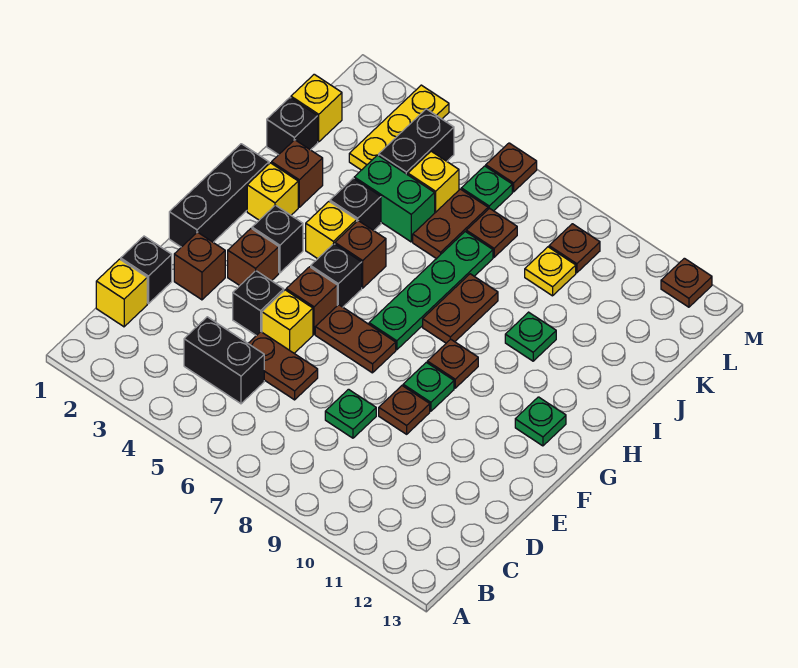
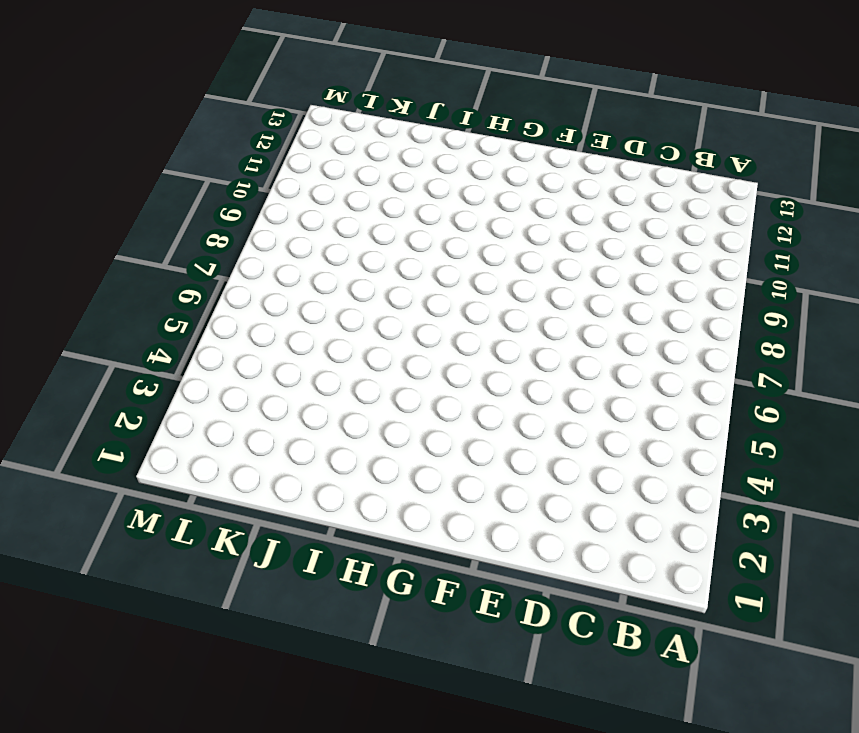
none -> yellow 1x1 brick [96,259,147,327]
none -> black 1x2 brick [184,317,264,404]
none -> black 1x1 brick [121,236,172,304]
none -> brown 1x2 plate [248,332,318,400]

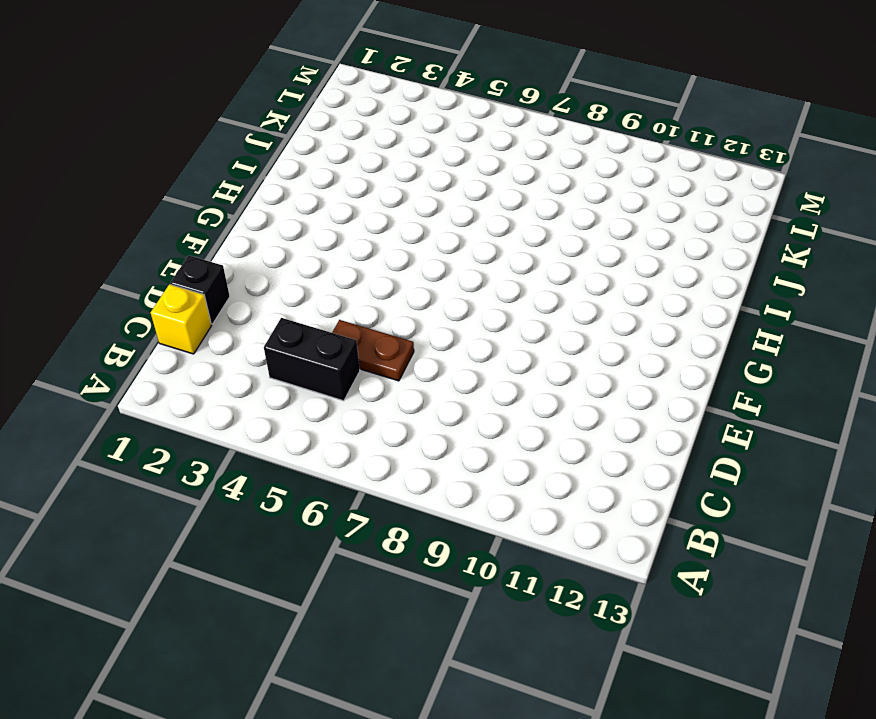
none -> green 1x1 plate [325,389,376,438]
none -> brown 1x1 brick [174,232,225,300]
none -> black 1x1 brick [233,271,284,336]
none -> yellow 1x1 brick [262,290,313,353]

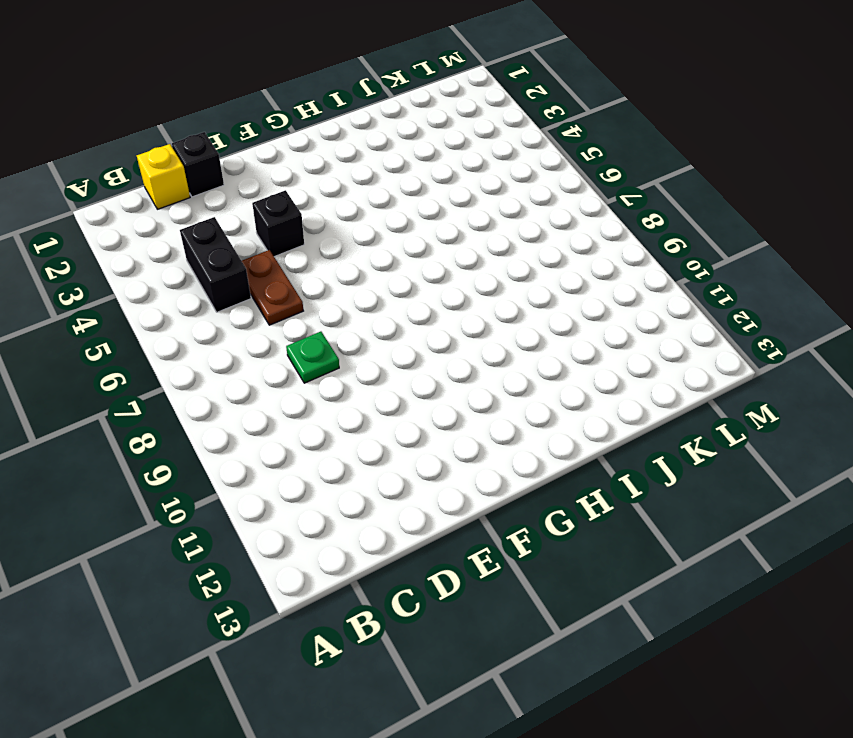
none -> brown 1x1 brick [174,232,225,300]
none -> yellow 1x1 brick [262,290,313,353]
none -> brown 1x1 plate [379,386,430,434]
none -> black 1x3 brick [169,144,269,247]

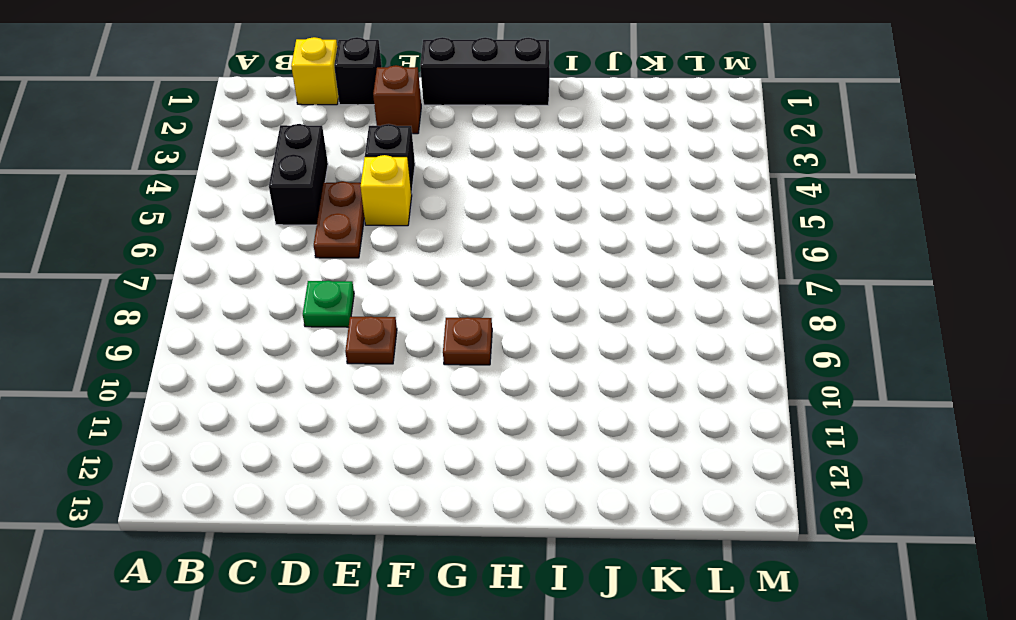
none -> brown 1x1 brick [228,229,279,286]
none -> brown 1x1 brick [286,267,337,334]
none -> brown 1x2 plate [315,305,396,373]
none -> green 1x1 plate [403,362,454,411]

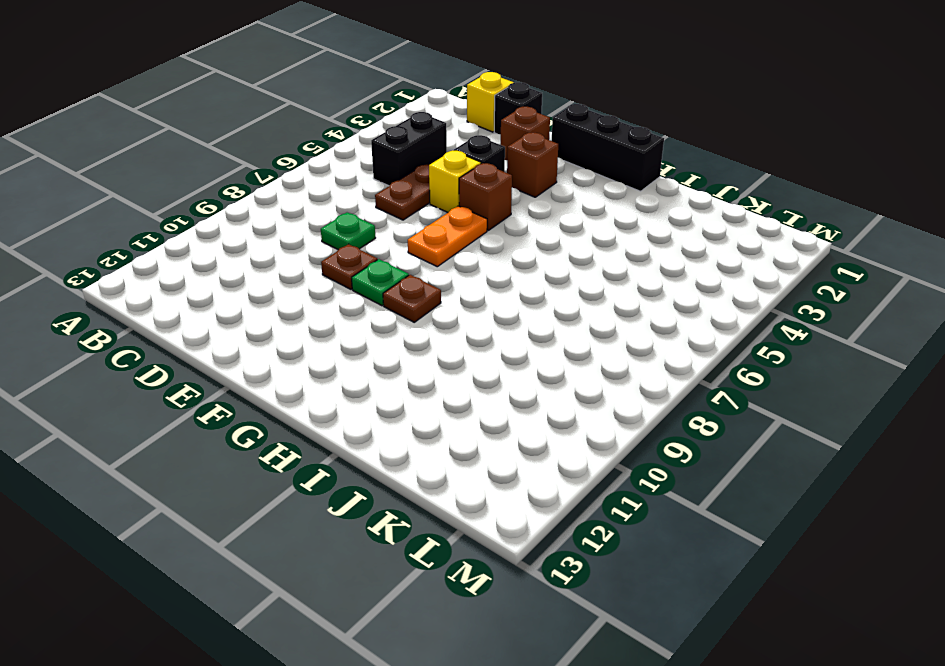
orange 1x2 plate [408,206,487,267] -> brown 1x2 plate [315,305,396,373]
none -> black 1x1 brick [252,205,303,273]
none -> black 1x1 brick [311,244,362,307]
none -> green 1x4 plate [369,232,493,350]
none -> green 1x1 plate [515,397,566,446]

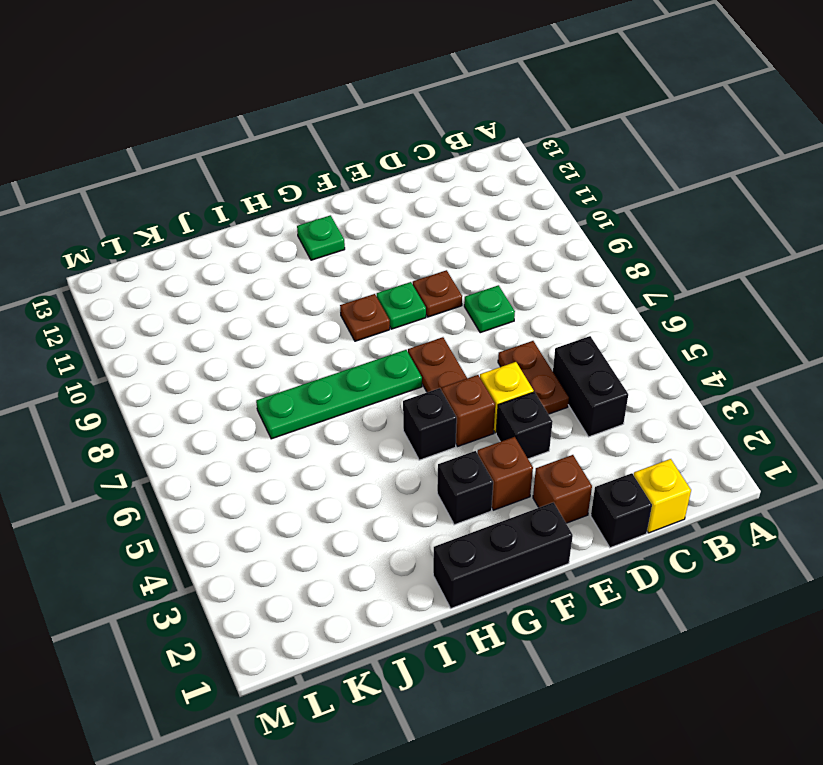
none -> yellow 1x1 brick [247,163,298,220]
none -> yellow 1x1 brick [306,202,357,259]
none -> brown 1x1 brick [335,221,386,288]
none -> brown 1x2 plate [423,274,498,343]

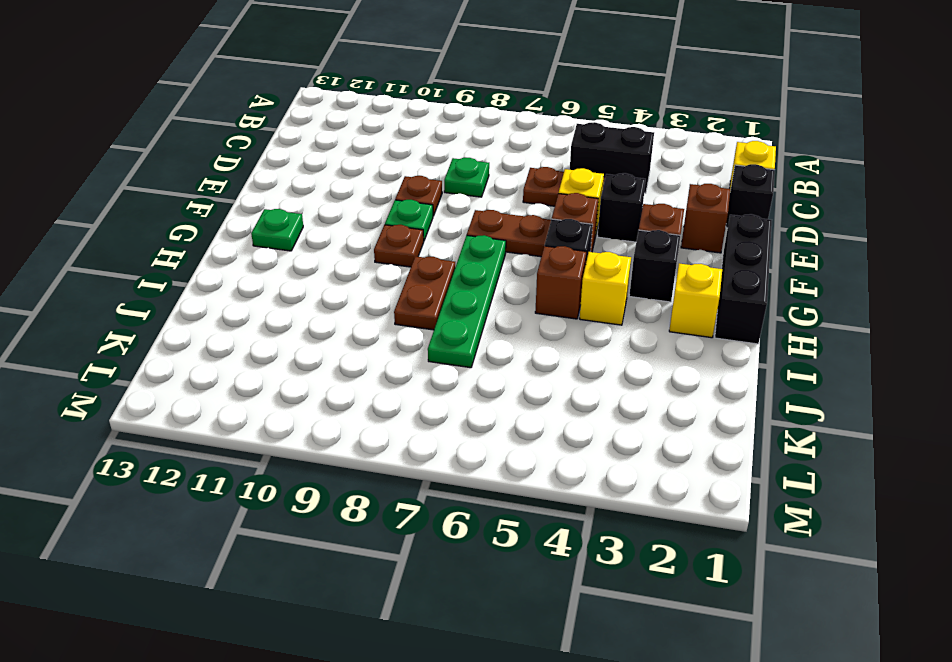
none -> brown 1x1 brick [272,140,323,207]
none -> black 1x1 brick [330,178,381,231]
none -> green 1x1 plate [505,312,556,361]
none -> black 1x1 brick [267,98,318,155]

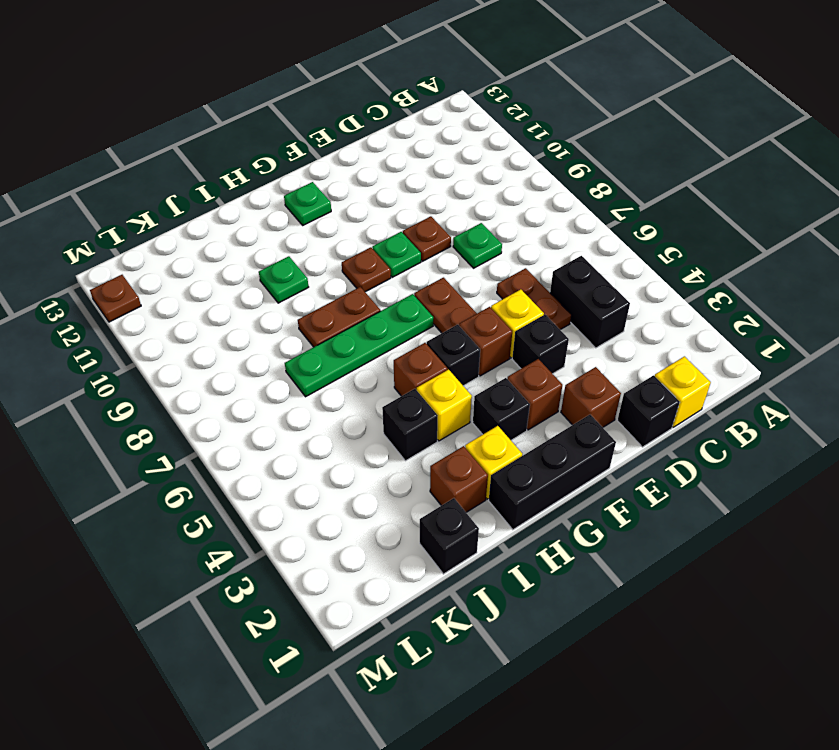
none -> green 1x2 brick [354,155,435,242]
none -> brown 1x2 plate [413,189,488,259]
none -> yellow 1x1 brick [291,74,342,142]
none -> yellow 1x3 plate [349,85,449,170]

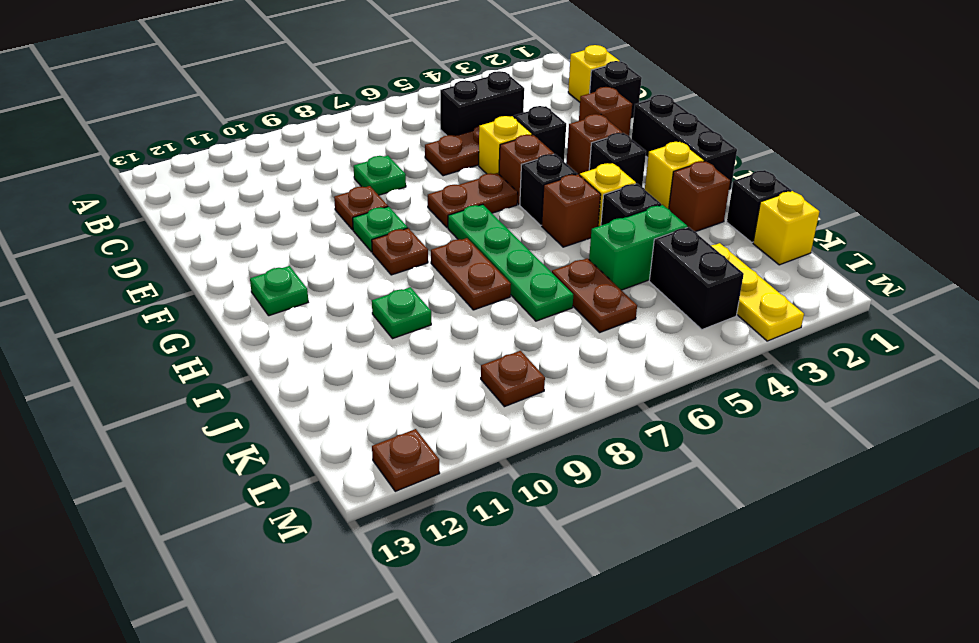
none -> yellow 1x1 brick [408,151,459,213]
none -> brown 1x1 plate [466,208,517,257]
none -> yellow 1x1 plate [525,247,576,296]
none -> green 1x1 plate [461,166,512,211]

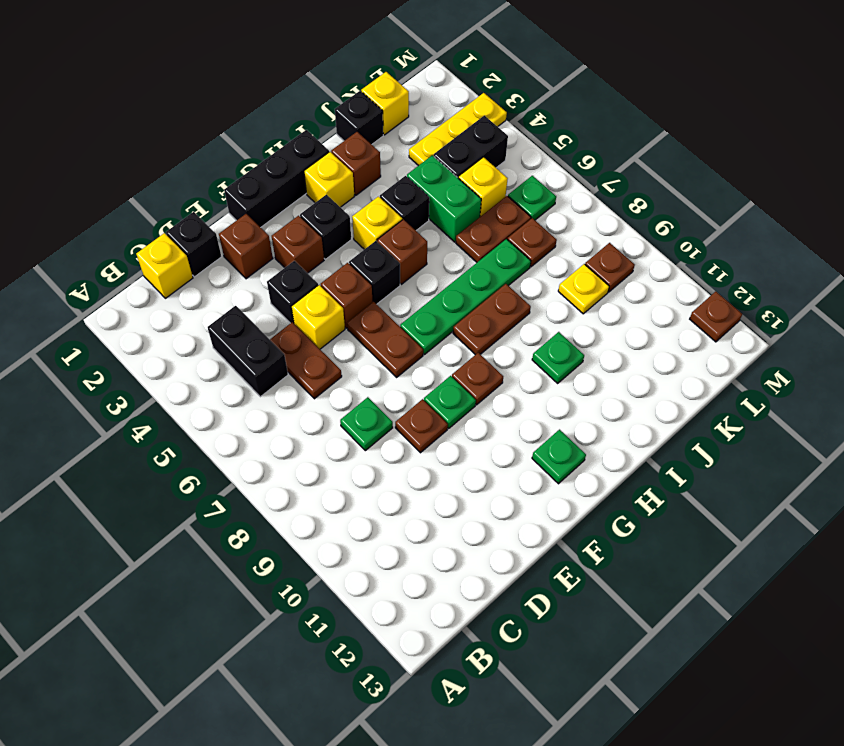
none -> brown 1x1 plate [486,143,537,192]

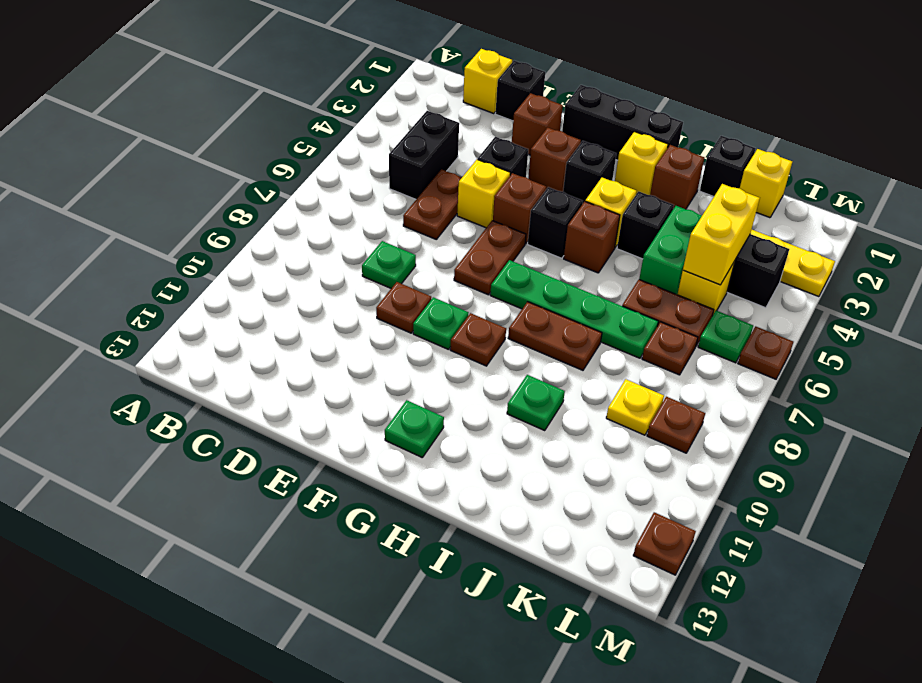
yellow 1x2 brick [683,184,760,285] -> none

